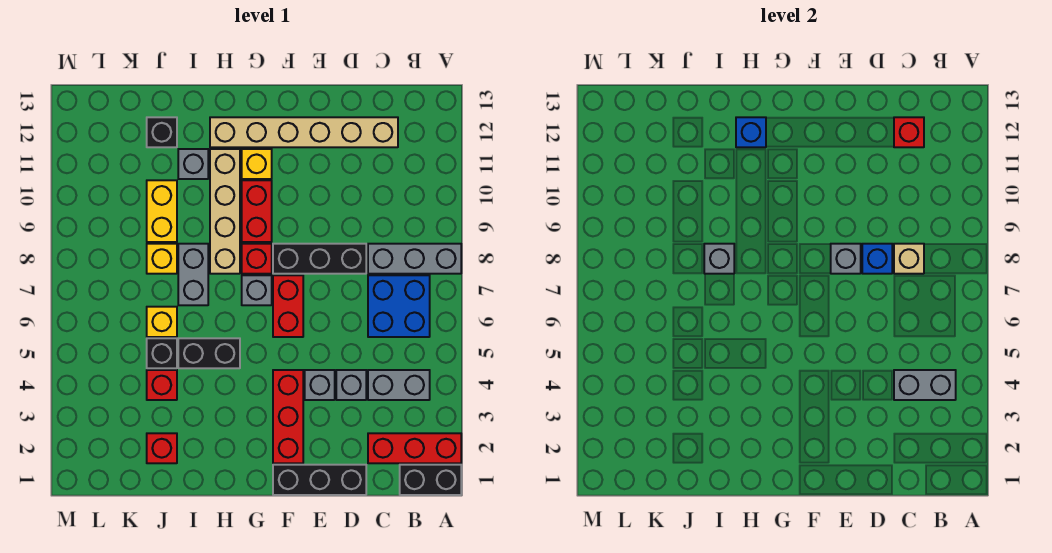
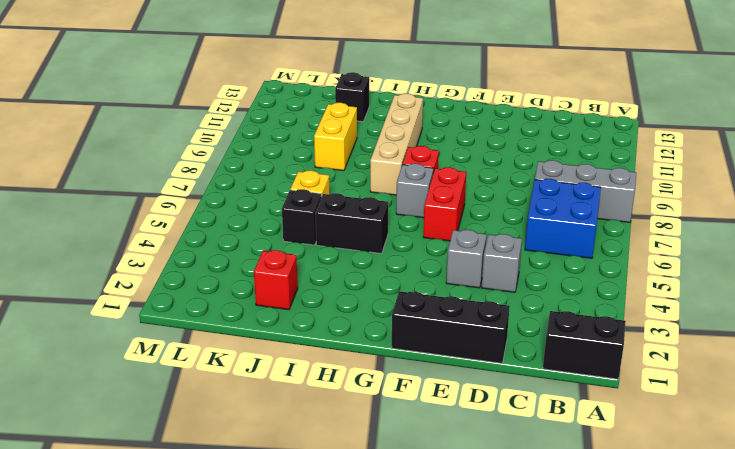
none -> red 1x3 brick [368,433,461,463]
none -> grey 1x2 brick [368,370,430,400]
none -> tan 1x6 brick [210,117,398,147]
none -> black 1x3 brick [273,244,366,274]

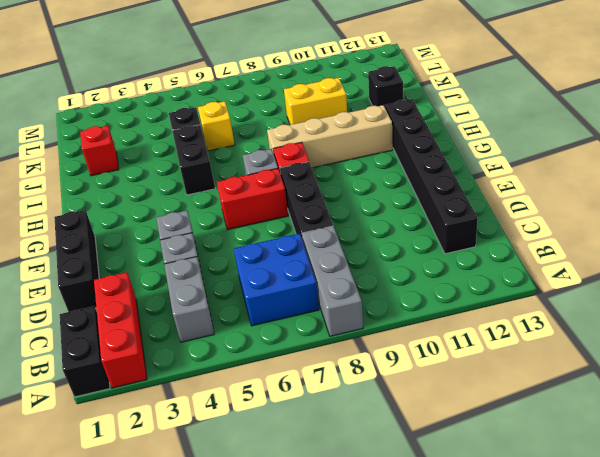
black 1x6 brick [385,99,478,254] -> tan 1x6 brick [210,117,398,147]
none -> red 1x3 brick [273,370,303,463]
none -> red 1x2 brick [242,180,272,242]
none -> yellow 1x1 brick [242,149,272,179]
none -> grey 1x2 brick [178,244,208,305]

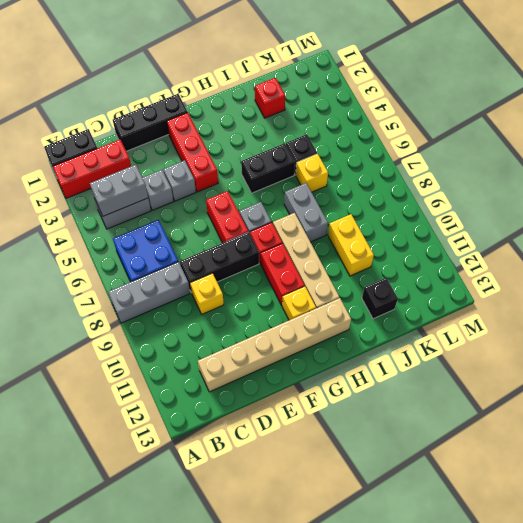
yellow 1x1 brick [190,273,224,314] -> yellow 1x1 brick moved to [147,244,177,274]
none -> grey 1x1 brick [178,149,208,179]
none -> red 1x1 brick [147,370,177,400]
none -> tan 1x1 brick [894,244,924,274]
none -> red 1x1 brick [894,117,924,147]

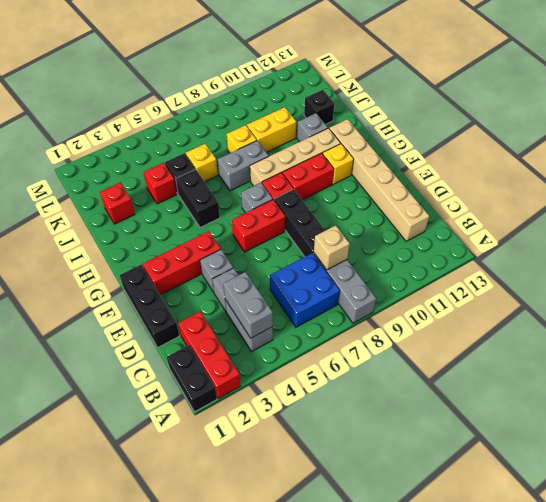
none -> red 1x1 brick [894,117,924,147]
none -> blue 1x1 brick [862,244,892,274]
none -> grey 1x1 brick [831,244,861,274]
none -> blue 1x1 brick [736,117,766,147]

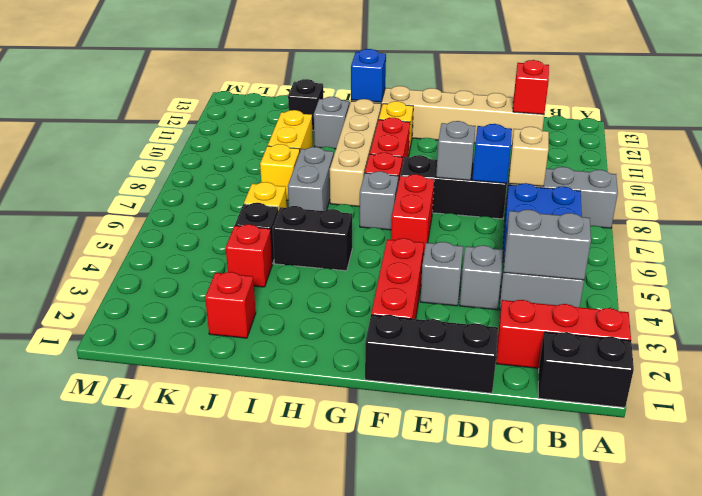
none -> grey 1x1 brick [704,244,734,274]

